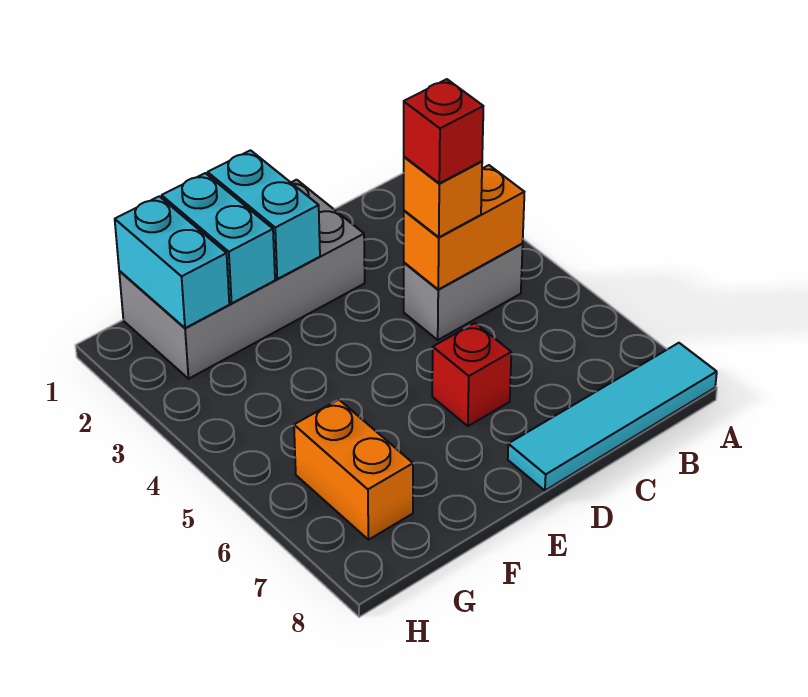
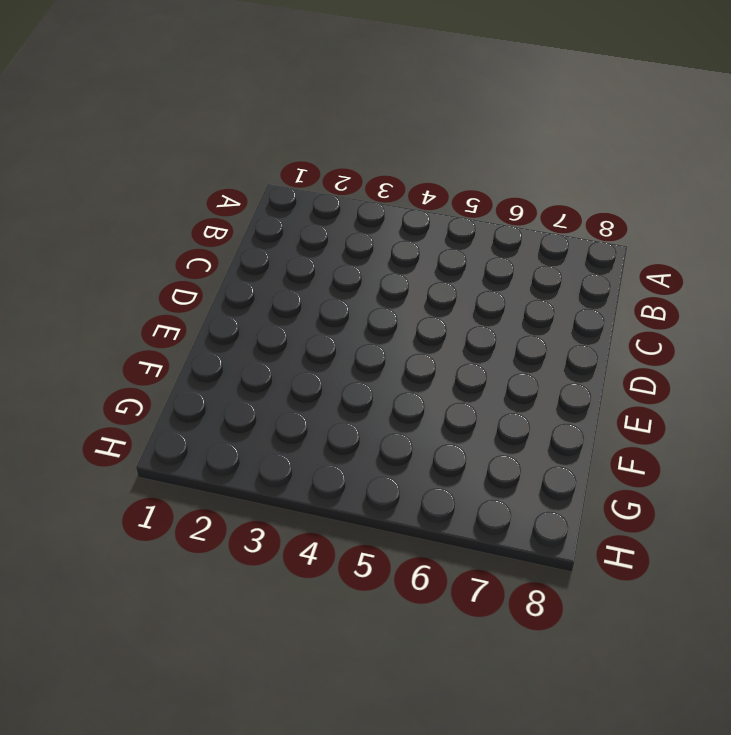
none -> cyan 1x4 tile [508,343,717,491]
none -> grey 1x2 brick [404,244,523,340]

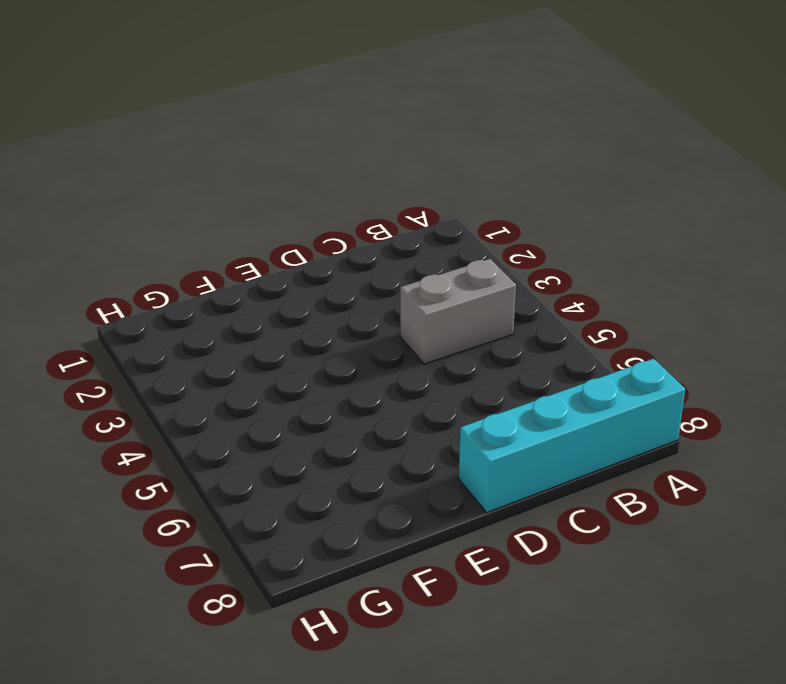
cyan 1x4 brick [459,359,685,513] -> cyan 1x4 tile [508,343,717,491]
none -> grey 2x4 brick [119,180,365,379]
none -> red 1x1 brick [432,323,511,426]

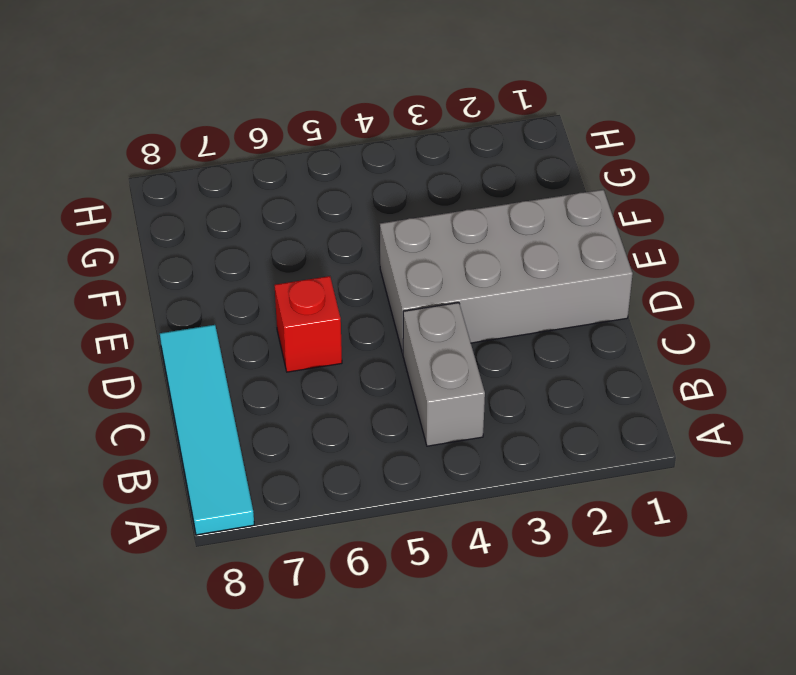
grey 2x4 brick [380,190,633,353] -> grey 2x4 brick turned to [119,180,365,379]
none -> orange 1x2 brick [294,400,413,540]
none -> orange 1x2 brick [404,165,524,289]

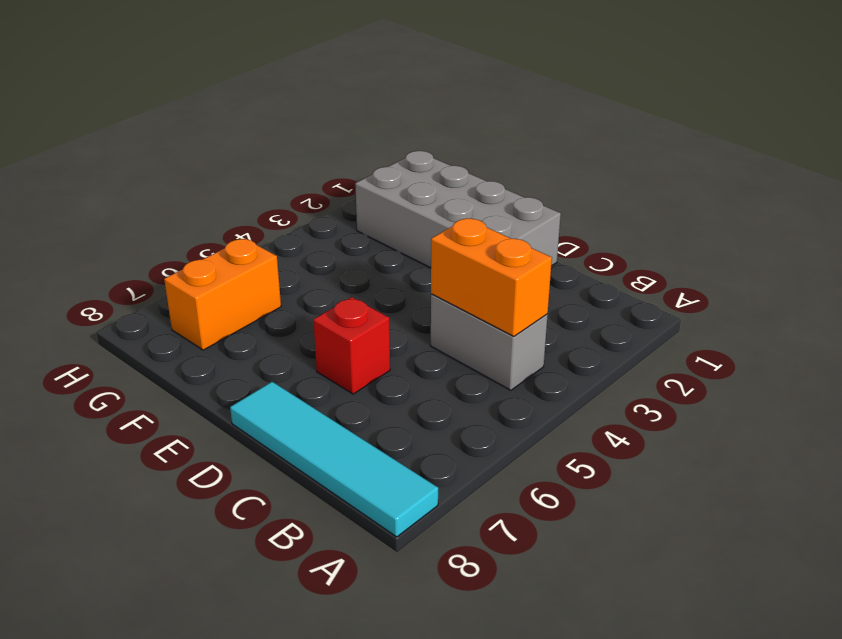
none -> cyan 1x2 brick [208,150,320,279]
none -> cyan 1x2 brick [162,173,275,303]

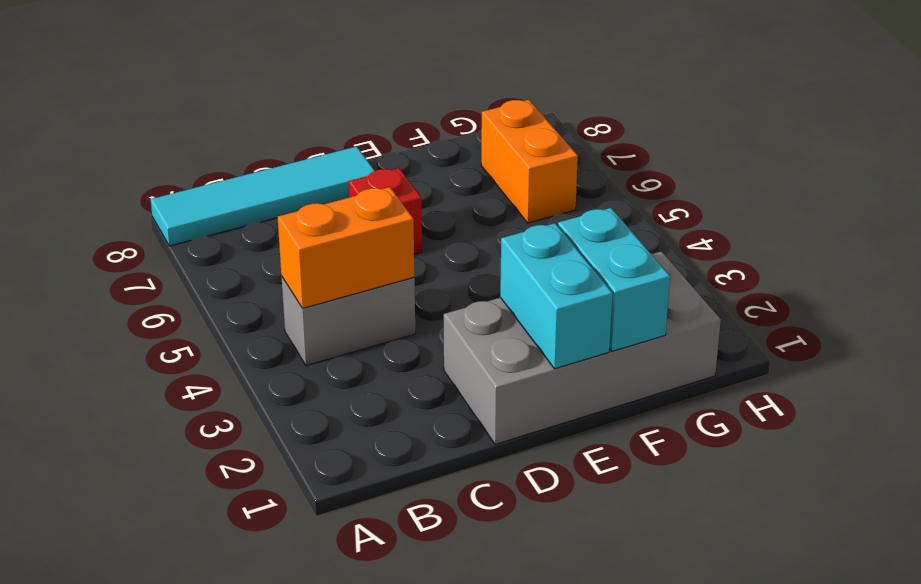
none -> cyan 1x2 brick [115,196,229,328]
none -> orange 1x1 brick [404,157,482,237]

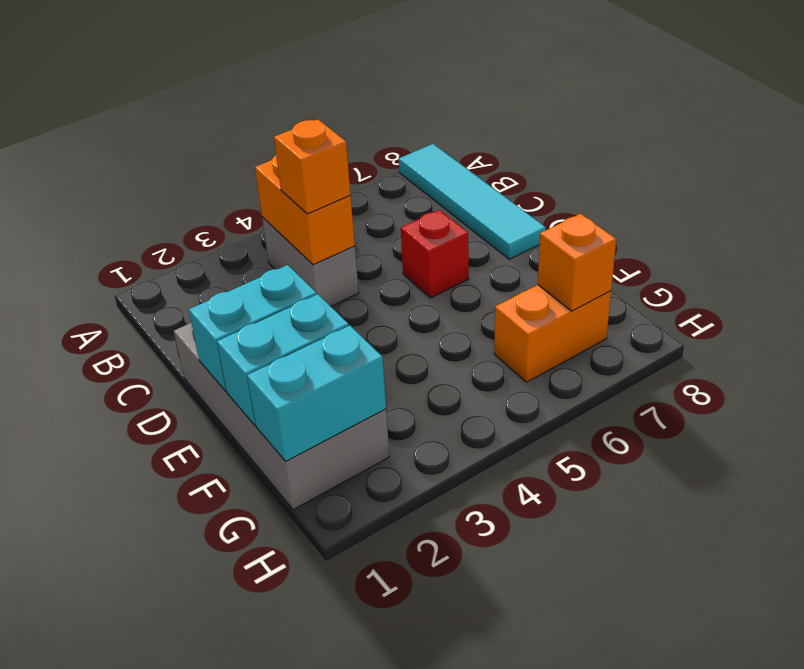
orange 1x1 brick [538,214,616,311] -> none
none -> red 1x1 brick [404,79,483,183]

